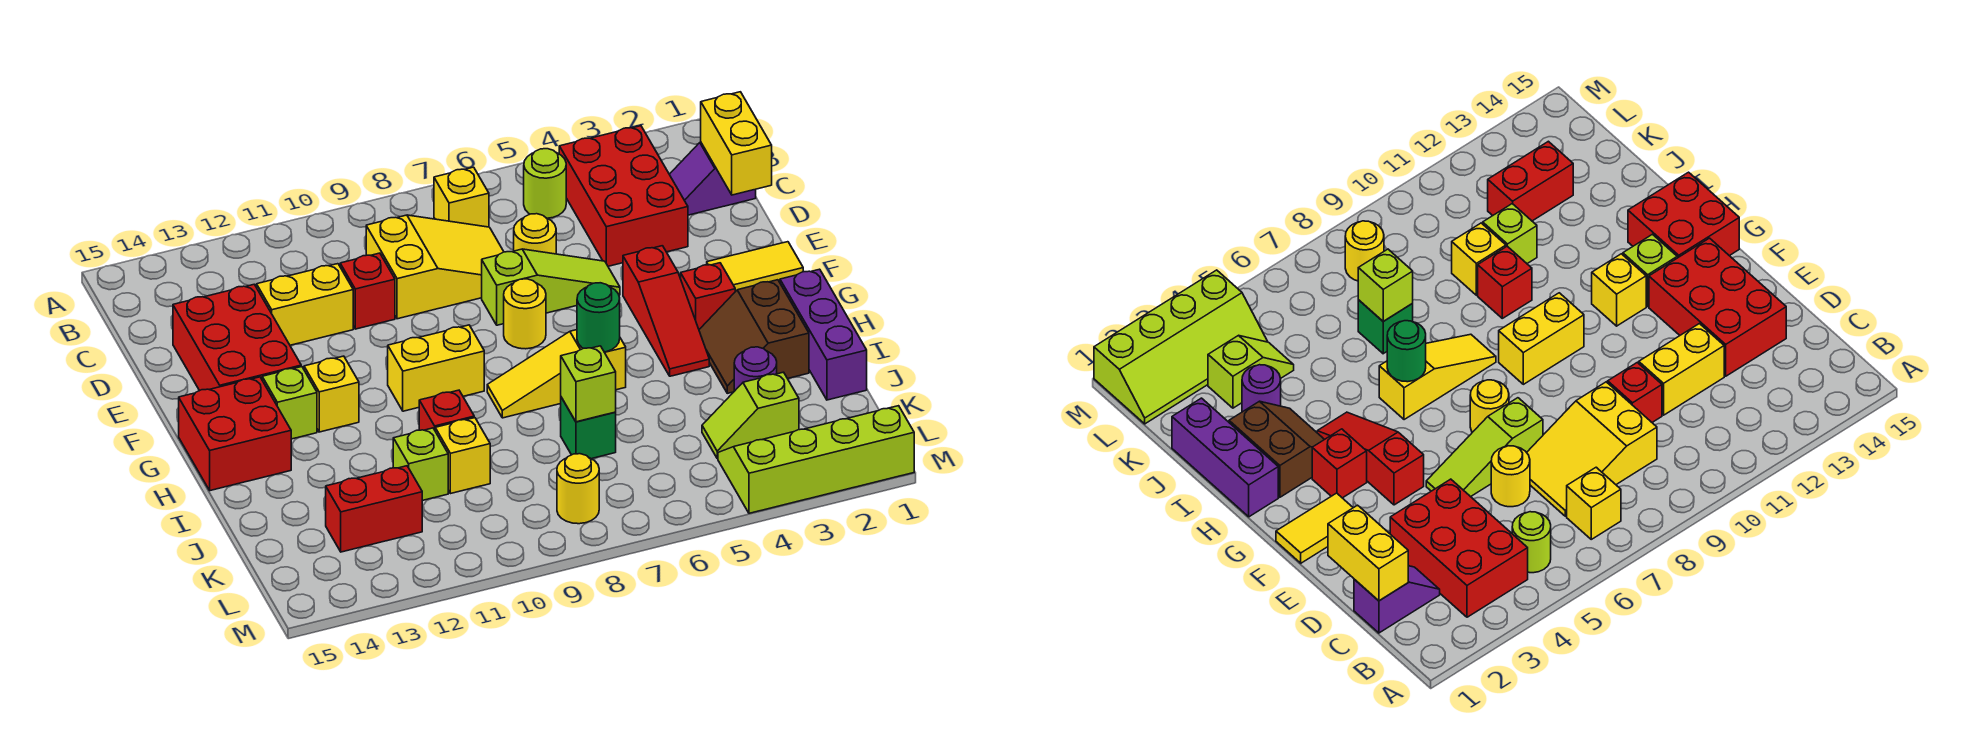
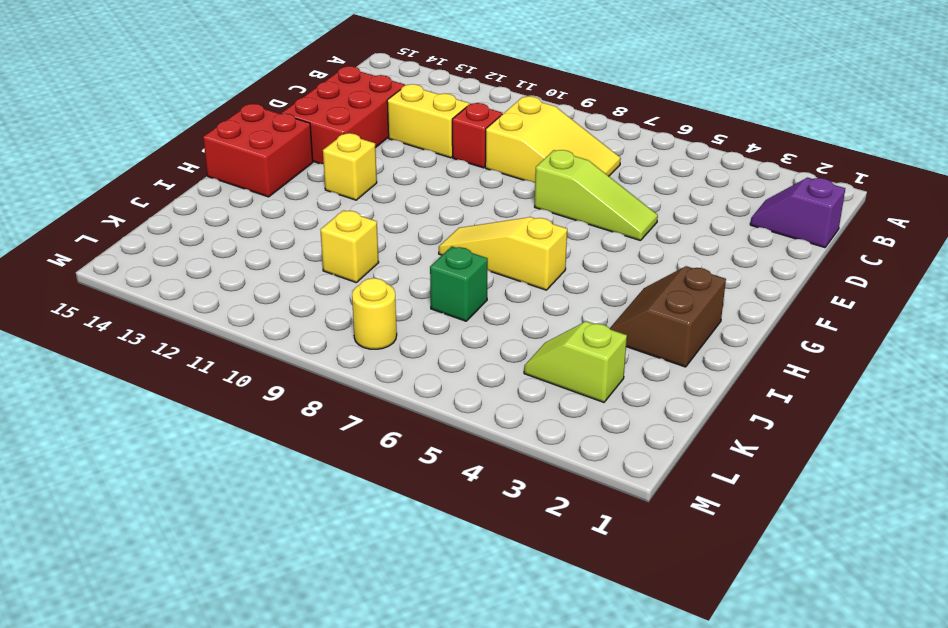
none -> red 2x3 brick [559,126,688,266]
none -> lime 1x1 round brick [524,149,566,218]
none -> yellow 1x1 brick [434,167,489,227]
none -> yellow 1x1 round brick [514,214,556,254]

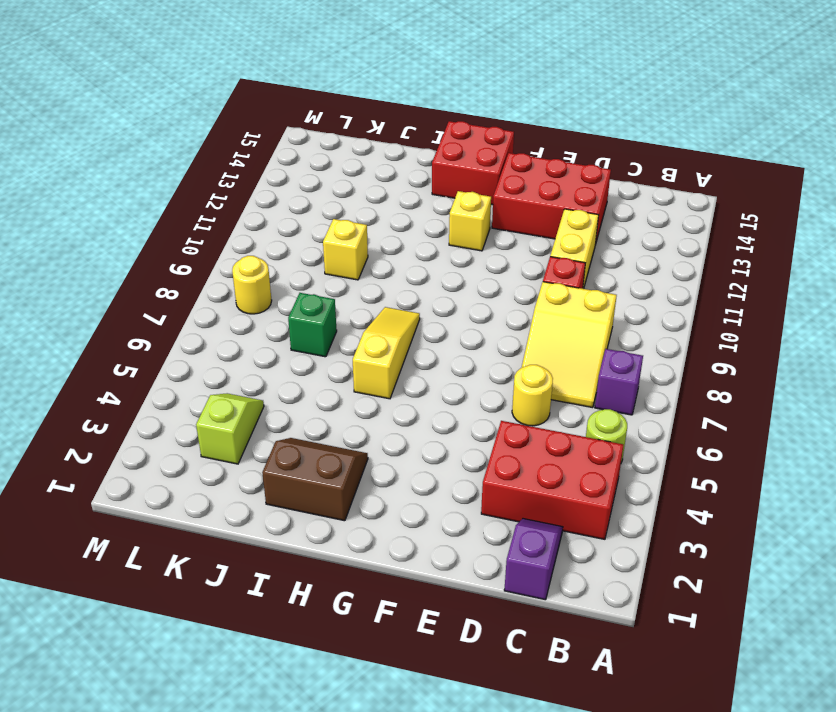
purple 1x1 brick [595,349,643,415] -> yellow 1x1 brick [434,167,489,227]
none -> lime 1x3 slope [482,249,620,325]
none -> yellow 1x2 tile [707,242,803,292]
none -> red 1x3 slope [623,246,709,376]
none -> yellow 1x1 round brick [504,279,546,349]

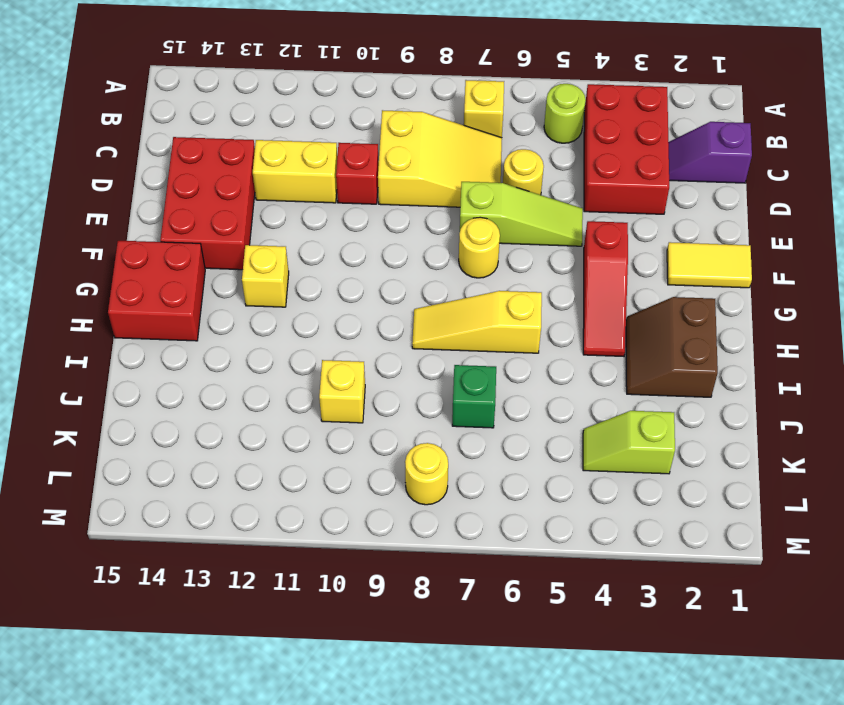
none -> red 1x1 brick [681,263,735,329]
none -> yellow 1x2 brick [388,325,484,411]
none -> lime 1x1 brick [262,367,317,439]
none -> purple 1x3 brick [780,269,867,400]

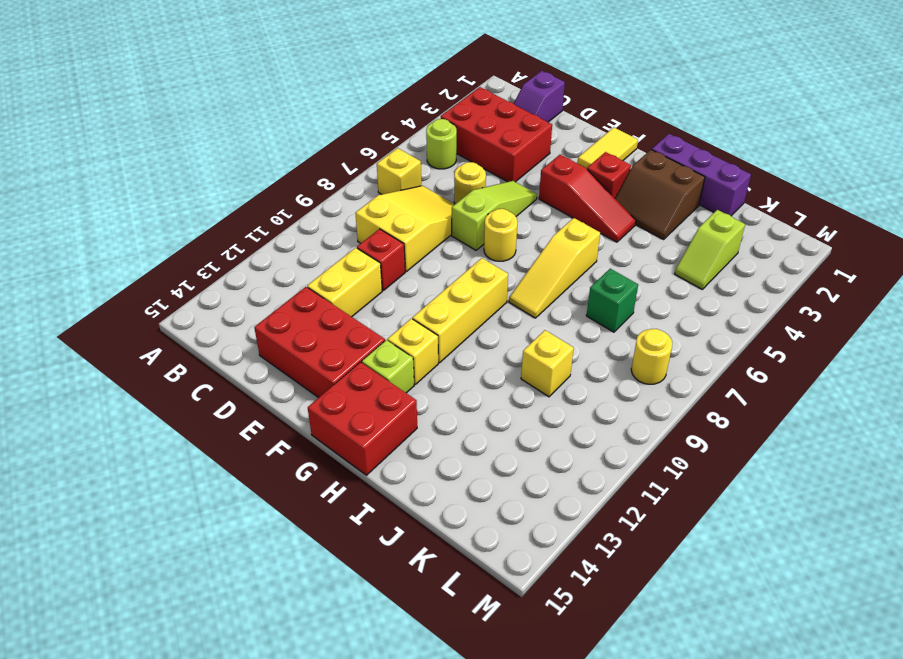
yellow 1x3 brick [412,258,508,363] -> yellow 1x2 brick [388,325,484,411]
none -> red 1x1 brick [419,390,474,430]
none -> purple 1x1 round brick [734,347,777,391]
none -> lime 1x1 brick [393,428,448,501]
none -> red 1x2 brick [326,466,422,552]

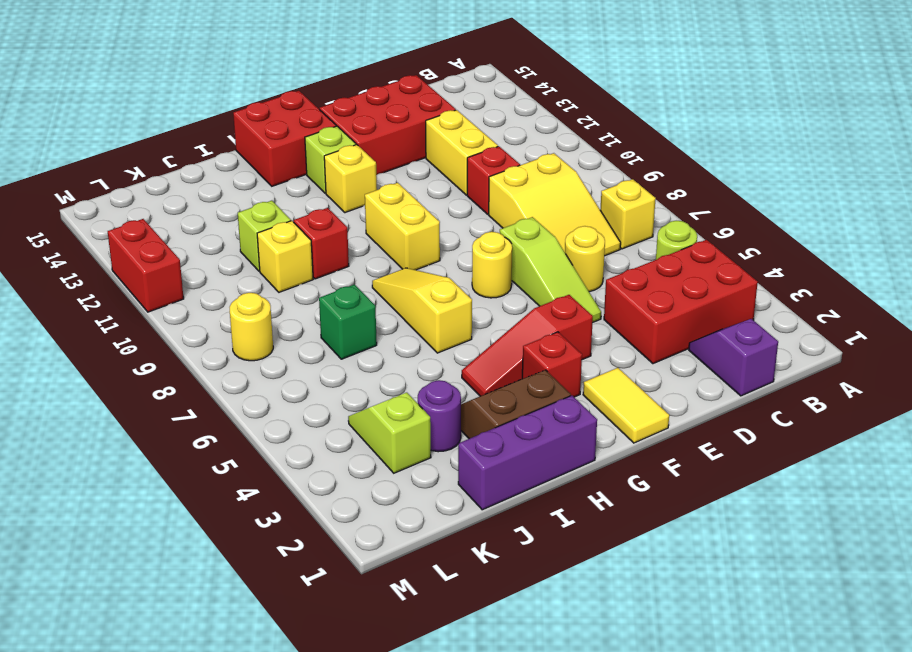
red 1x2 brick [108,219,184,312] -> red 1x2 brick moved to [326,466,422,552]
none -> lime 2x4 slope [718,406,914,513]
none -> yellow 1x2 brick [701,92,772,195]
none -> green 1x1 round brick [577,283,620,352]
none -> lime 1x1 brick [561,346,616,422]

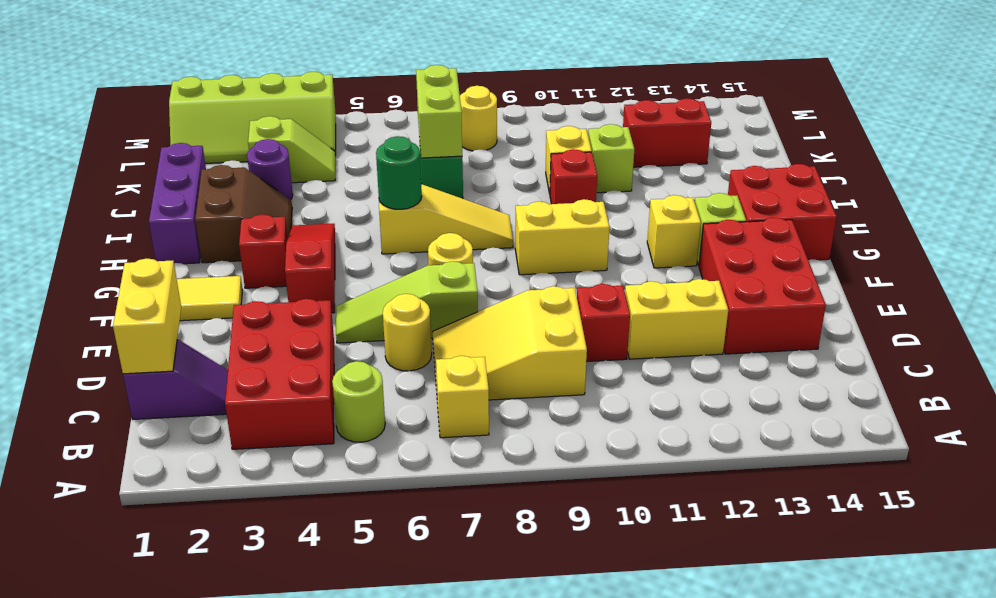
lime 1x2 brick [416,65,462,158] -> lime 1x1 brick [561,346,616,422]

